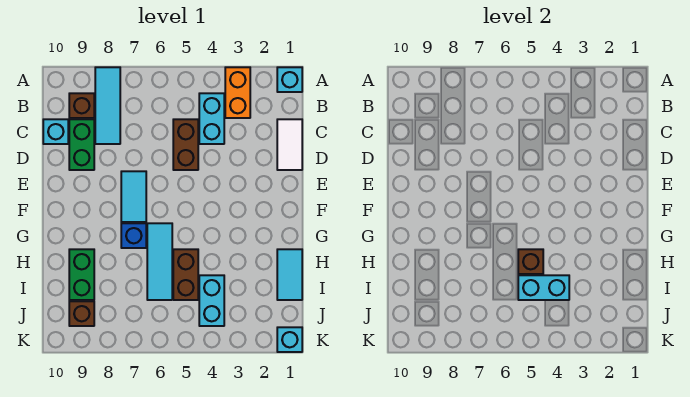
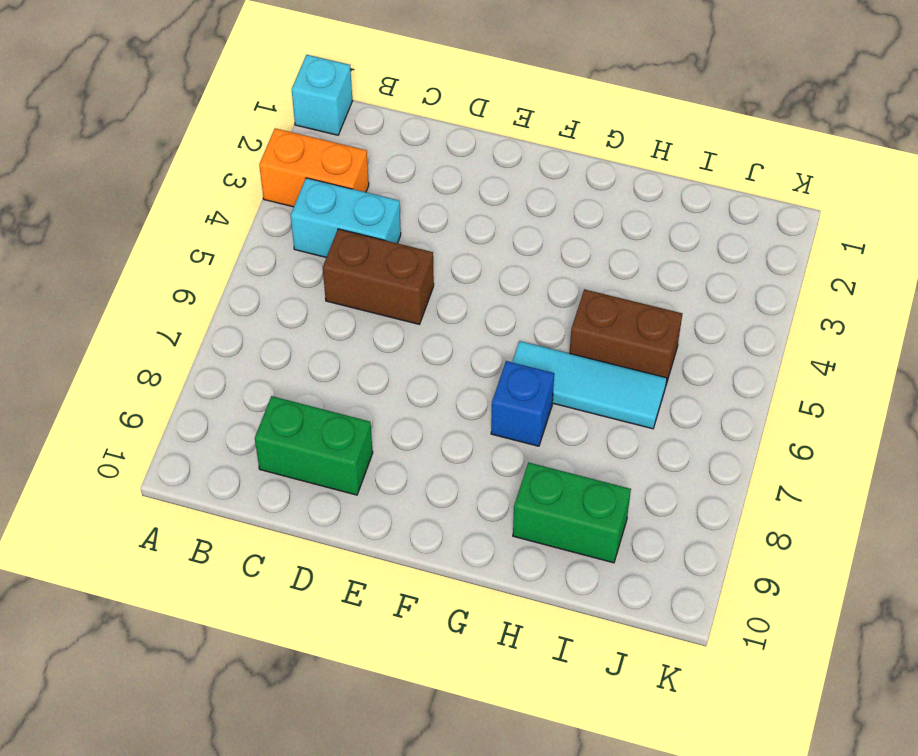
none -> cyan 1x3 tile [95,67,120,144]
none -> brown 1x1 brick [69,93,94,118]
none -> white 1x2 tile [277,119,302,170]

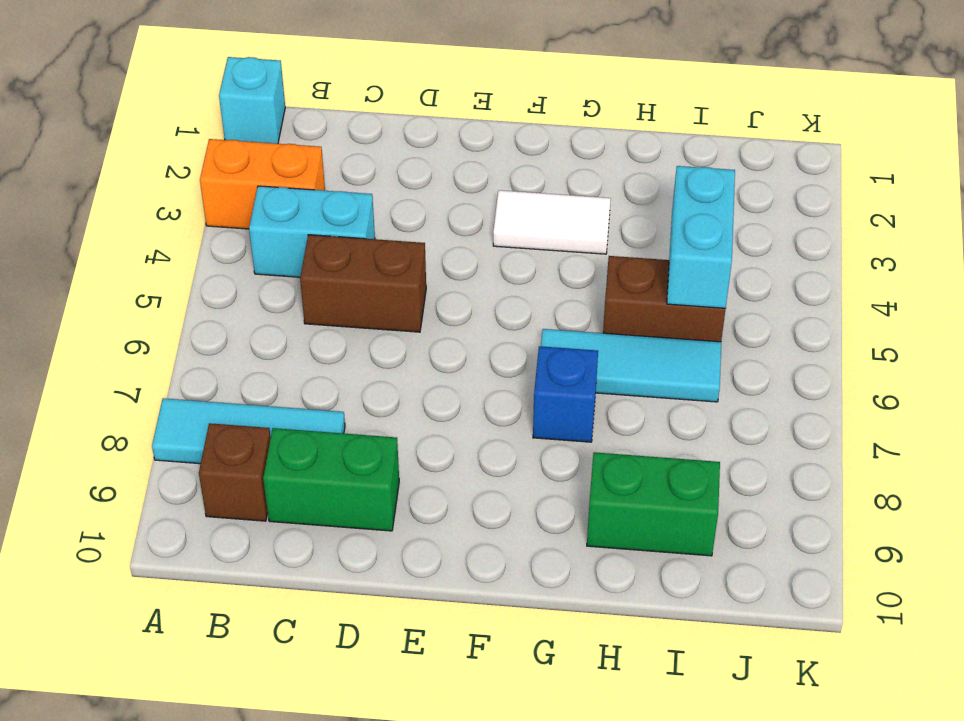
white 1x2 tile [493,190,611,254] -> white 1x2 tile moved to [277,119,302,170]
none -> cyan 1x1 brick [43,119,68,144]
none -> cyan 1x2 tile [121,171,146,222]
none -> cyan 1x2 tile [277,249,302,300]

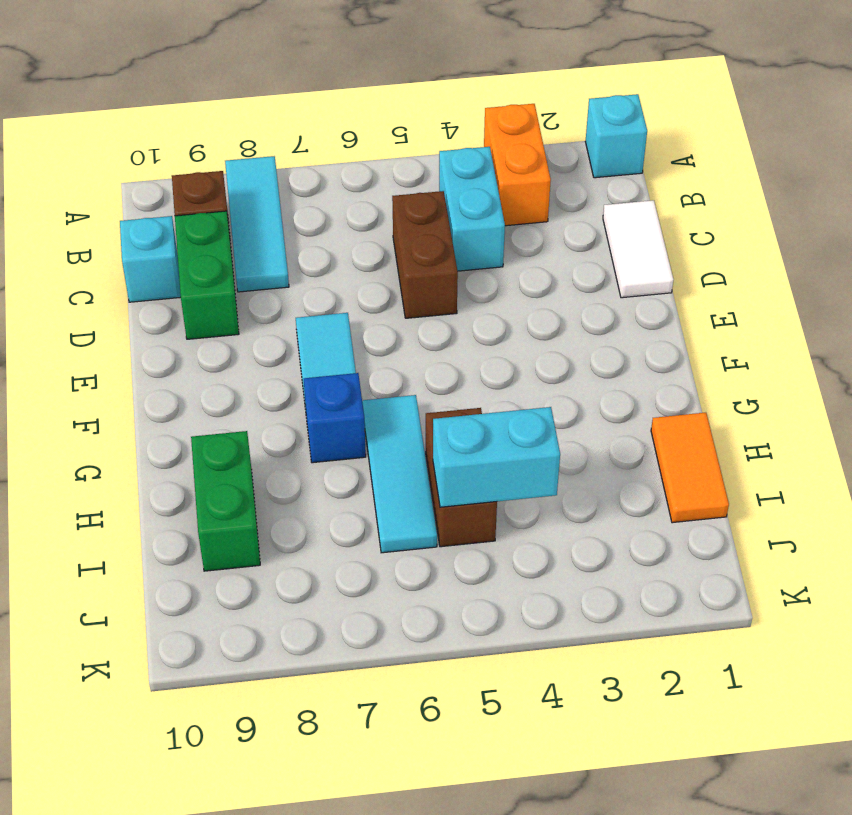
orange 1x2 tile [651,413,729,523] -> cyan 1x2 tile [277,249,302,300]
none -> cyan 1x2 brick [199,275,224,326]
none -> brown 1x1 brick [69,301,94,326]
none -> cyan 1x1 brick [277,327,302,352]

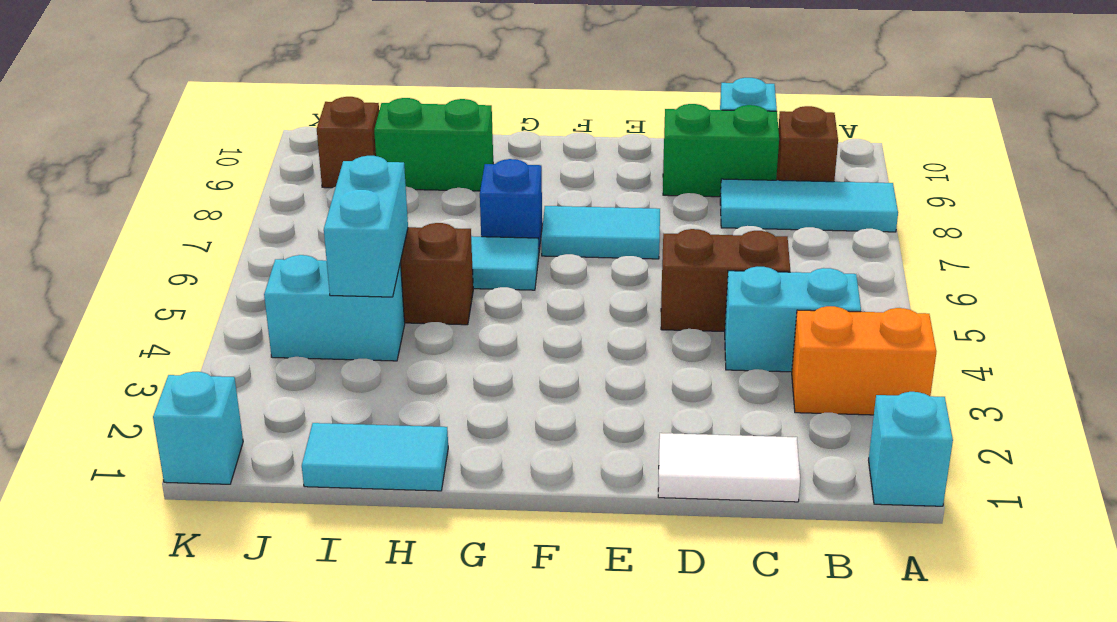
none -> brown 1x1 brick [518,249,543,274]

